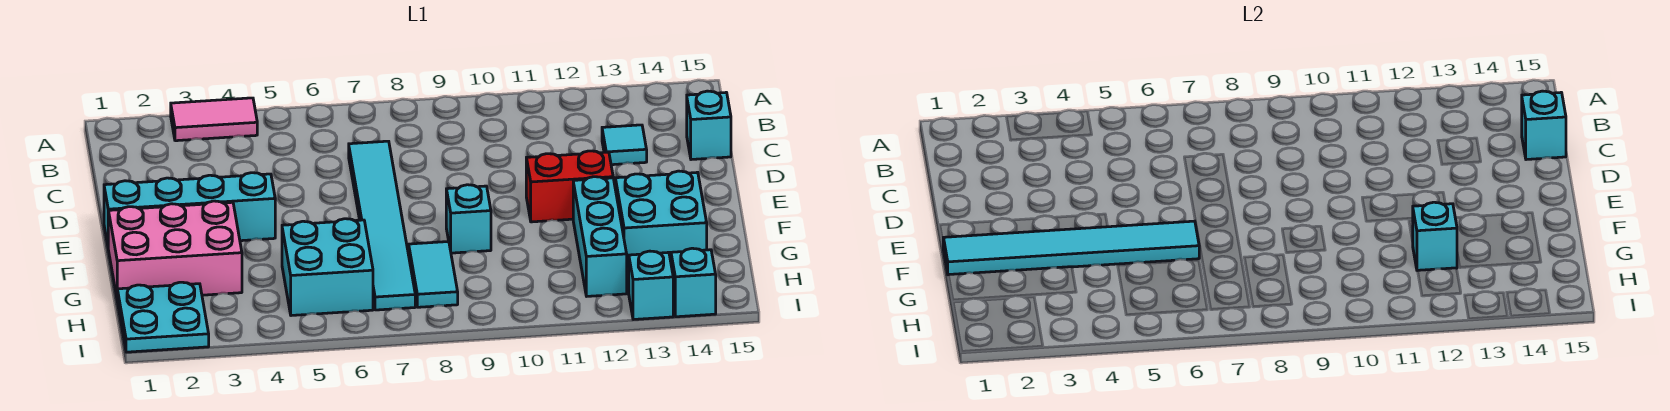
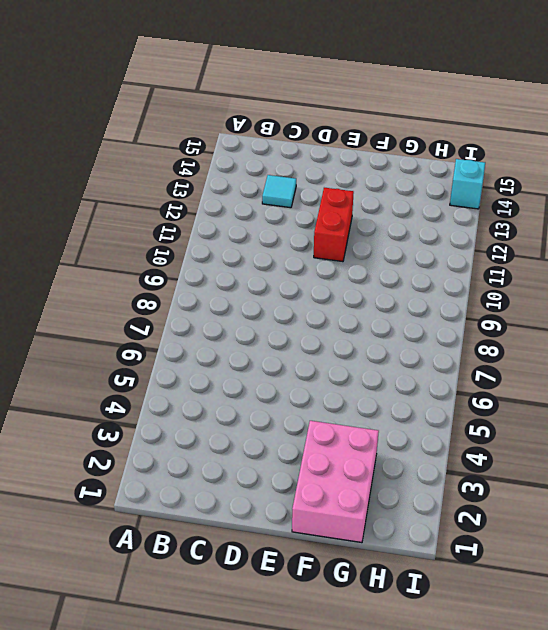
none -> pink 1x2 tile [171,98,257,141]
none -> cyan 1x6 tile [349,141,415,310]
none -> cyan 1x1 brick [687,91,731,160]

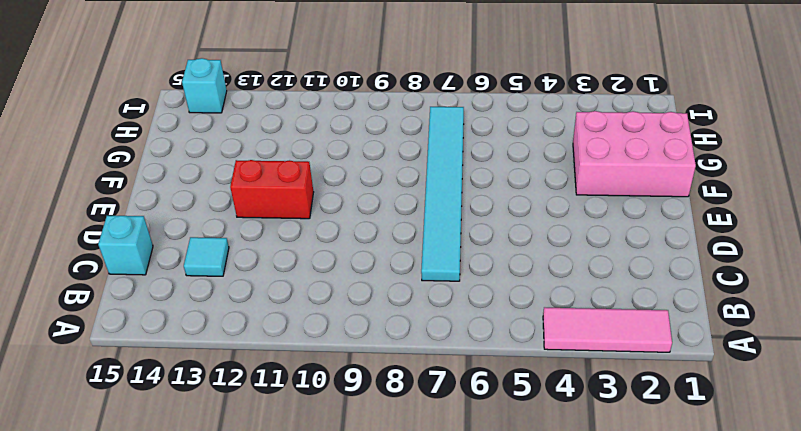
pink 1x3 tile [543,307,672,352] -> pink 1x2 tile [171,98,257,141]
none -> cyan 1x4 brick [104,173,275,245]
none -> cyan 1x1 brick [446,185,491,253]
none -> cyan 1x3 brick [573,177,627,296]

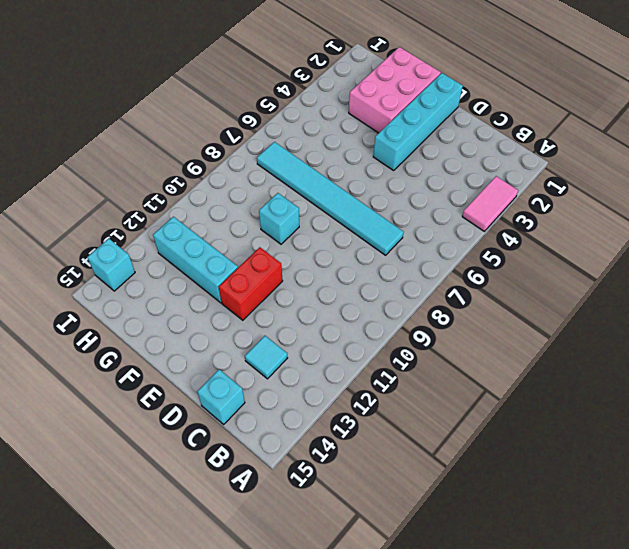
none -> cyan 2x2 brick [615,171,707,268]
none -> cyan 2x2 brick [282,219,373,316]
none -> cyan 1x2 tile [409,241,458,307]

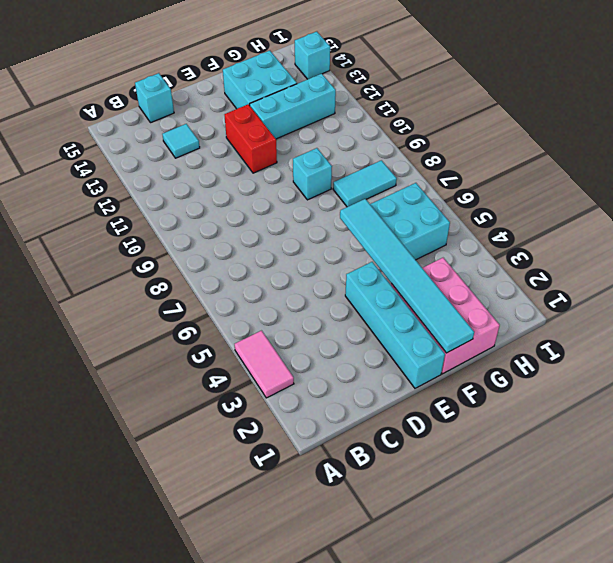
none -> cyan 1x6 tile [349,141,415,310]
none -> cyan 2x2 plate [117,282,209,352]
none -> cyan 1x1 brick [629,251,673,320]

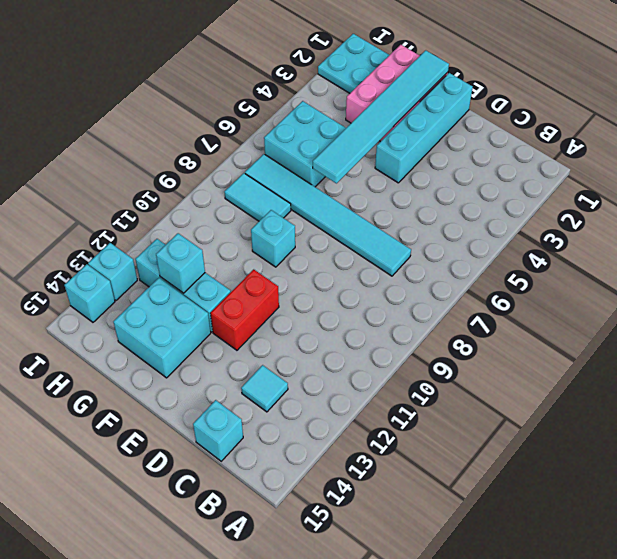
none -> pink 1x2 tile [171,98,257,141]
none -> cyan 1x1 brick [1522,91,1566,160]

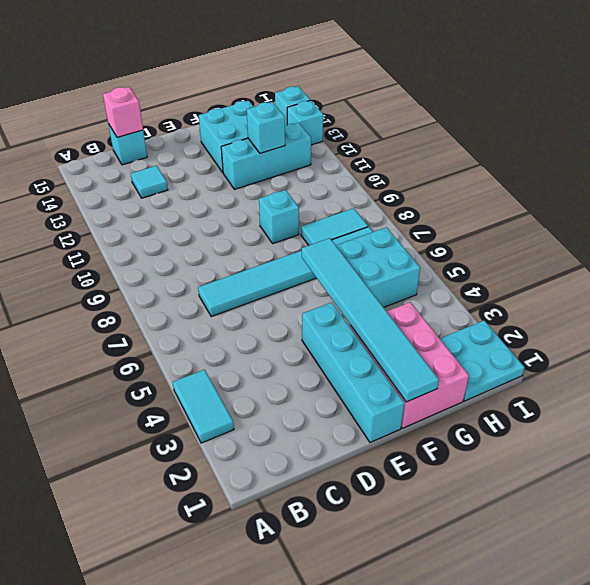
cyan 1x2 tile [173,370,234,443] -> pink 1x2 tile [171,98,257,141]
pink 1x1 brick [103,87,143,137] -> cyan 1x1 brick [1522,91,1566,160]
none -> red 1x2 brick [526,151,613,222]

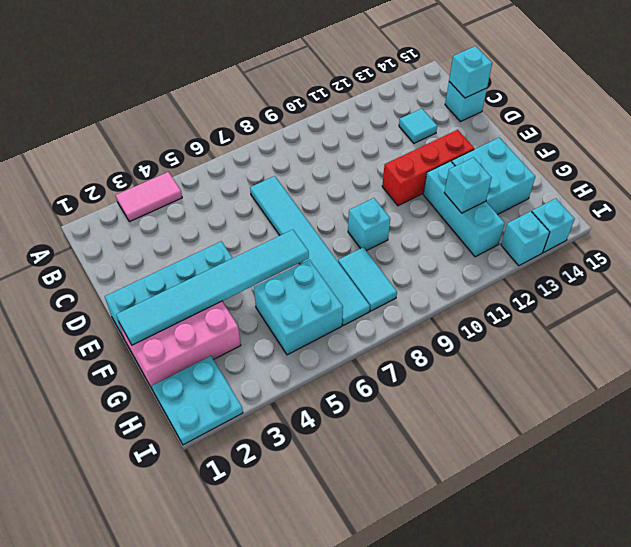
red 1x3 brick [382,130,474,206] -> red 1x2 brick [526,151,613,222]

